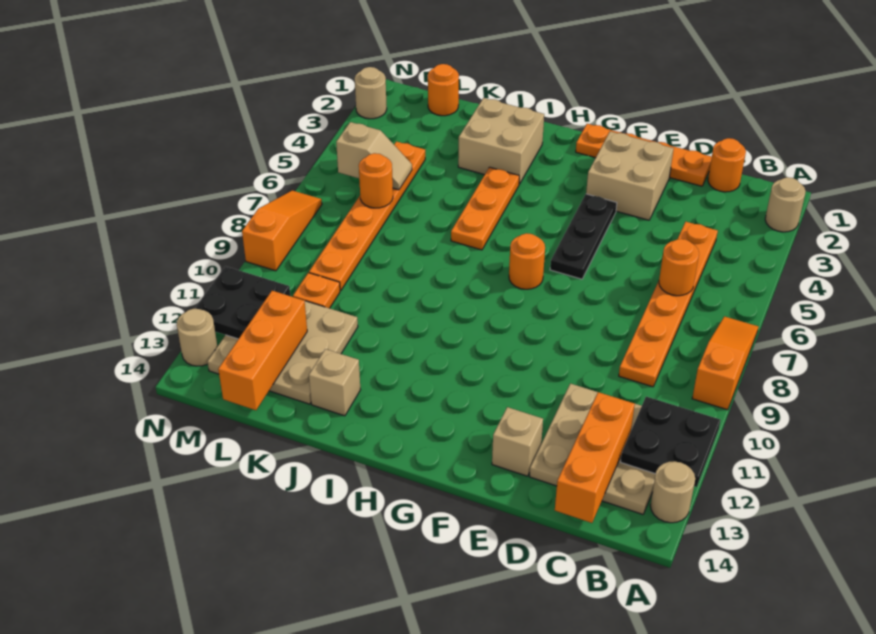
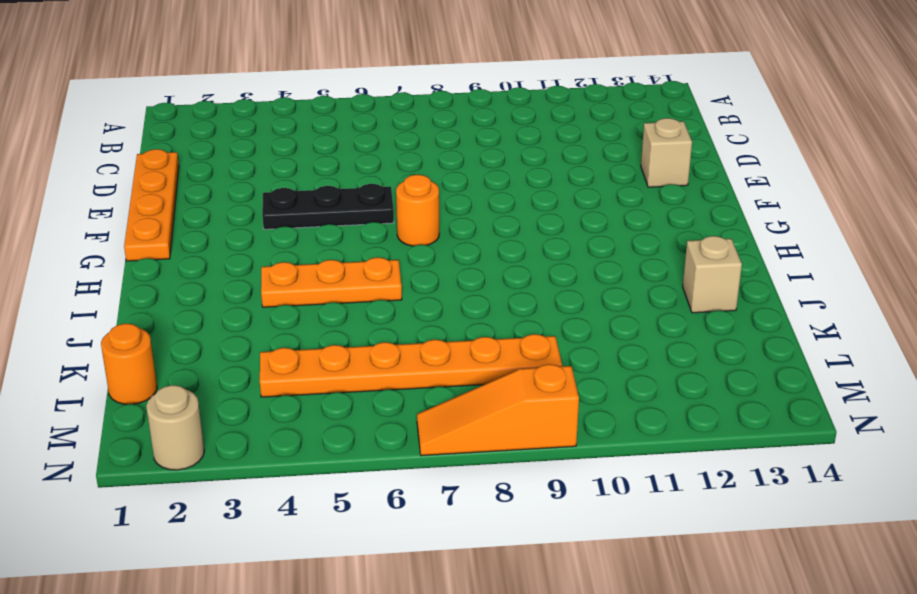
none -> tan 1x1 round brick [765,177,806,232]
none -> orange 1x3 slope [692,316,758,410]
none -> tan 1x1 round brick [650,461,695,523]

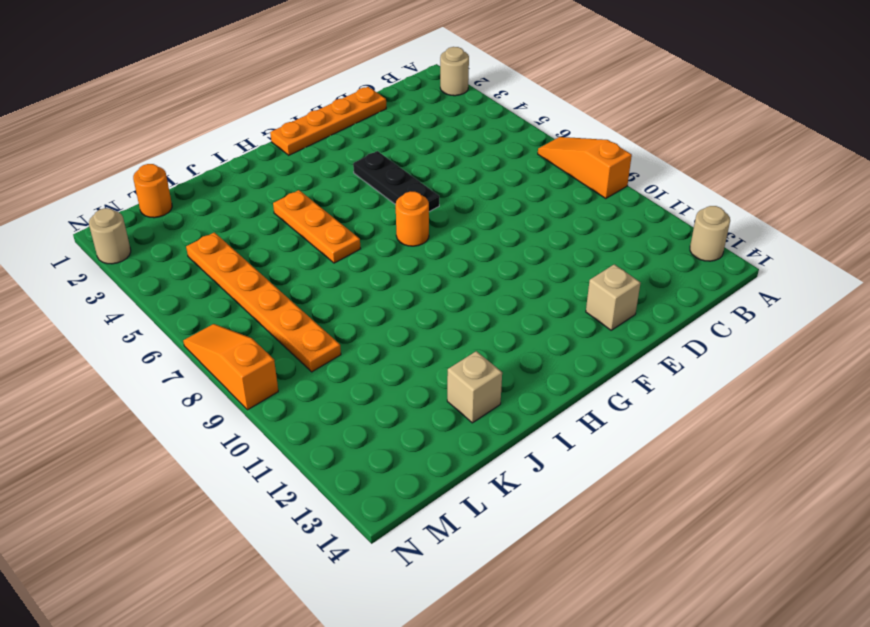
none -> tan 3x3 plate [530,384,656,514]
none -> orange 1x1 round brick [708,138,746,192]
none -> orange 1x6 plate [619,222,718,387]

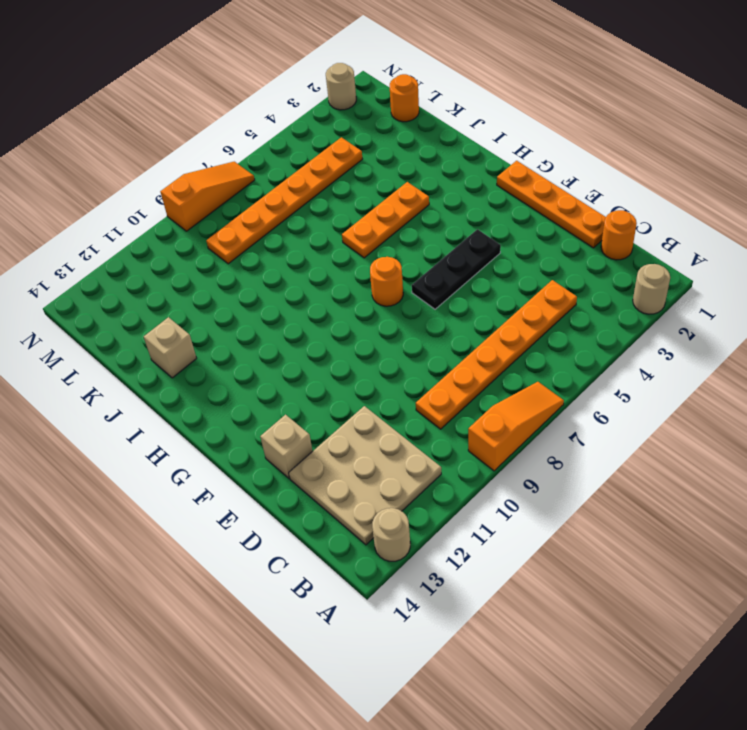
none -> tan 2x2 brick [586,131,674,220]
none -> tan 2x2 brick [458,98,544,184]
none -> tan 3x3 plate [207,301,358,404]

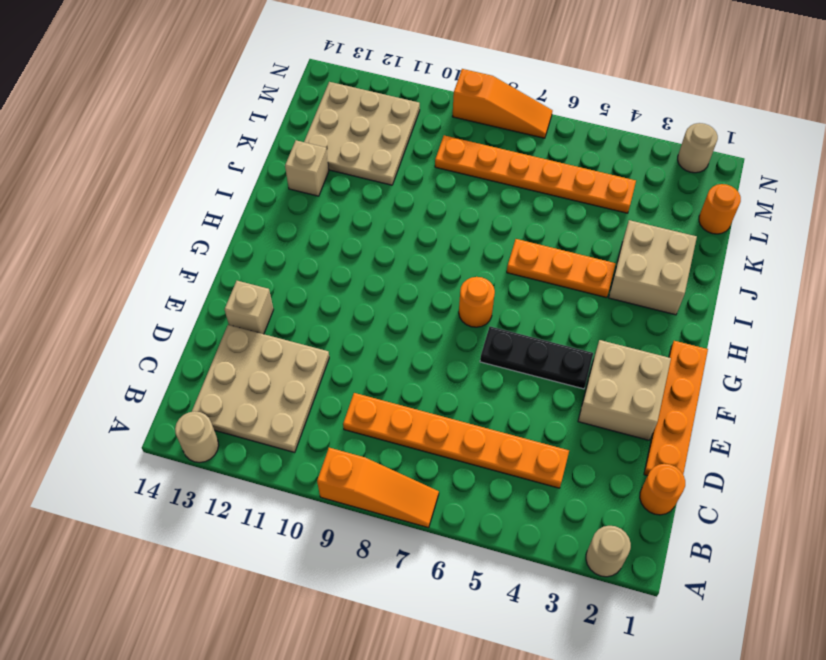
none -> orange 1x1 plate [293,273,340,308]
none -> tan 1x1 round brick [177,309,217,366]
none -> black 2x2 plate [620,397,721,487]

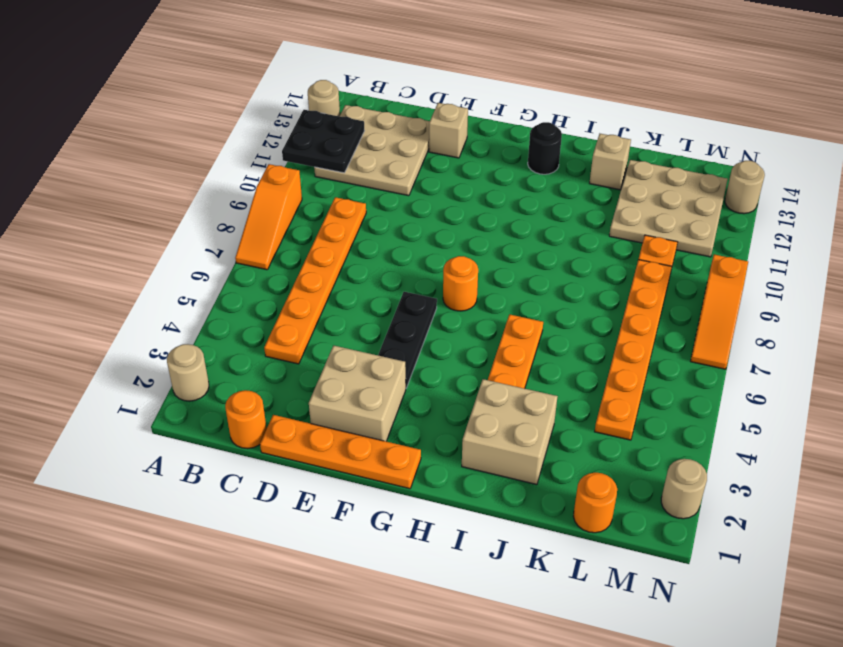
black 1x1 round brick [528,122,562,174] -> none
none -> orange 1x1 round brick [659,239,699,296]
none -> orange 1x3 brick [555,392,635,523]
none -> tan 1x2 slope [336,122,412,190]

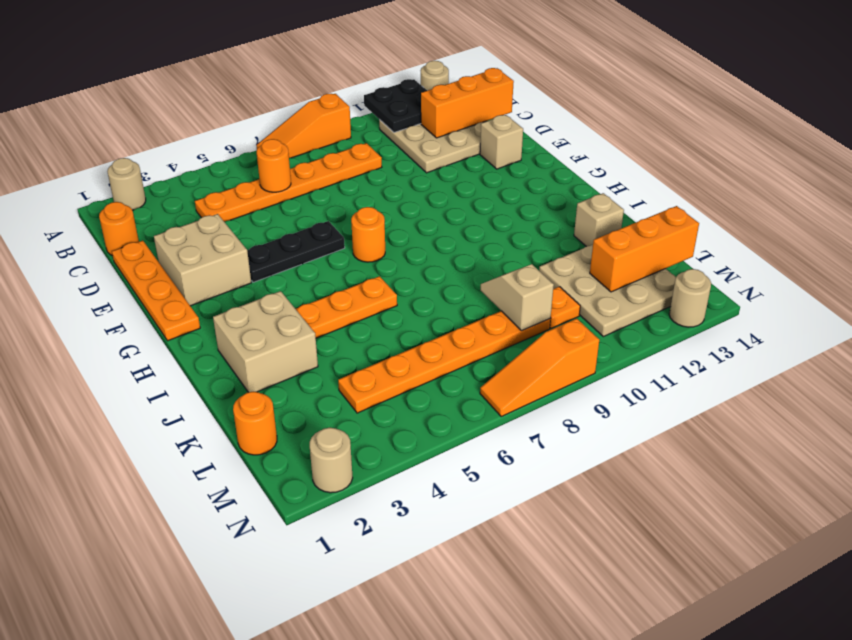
tan 1x2 slope [481,264,554,331] -> tan 1x2 slope moved to [336,122,412,190]
none -> orange 1x1 round brick [359,153,393,208]
none -> black 2x2 plate [195,266,290,339]

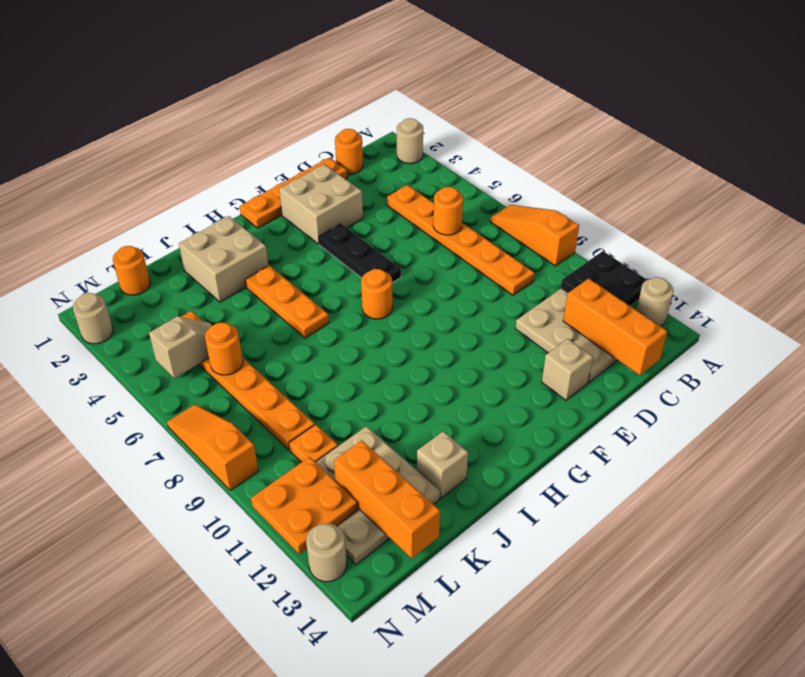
orange 2x2 plate [251,457,358,554] -> black 2x2 plate [195,266,290,339]

